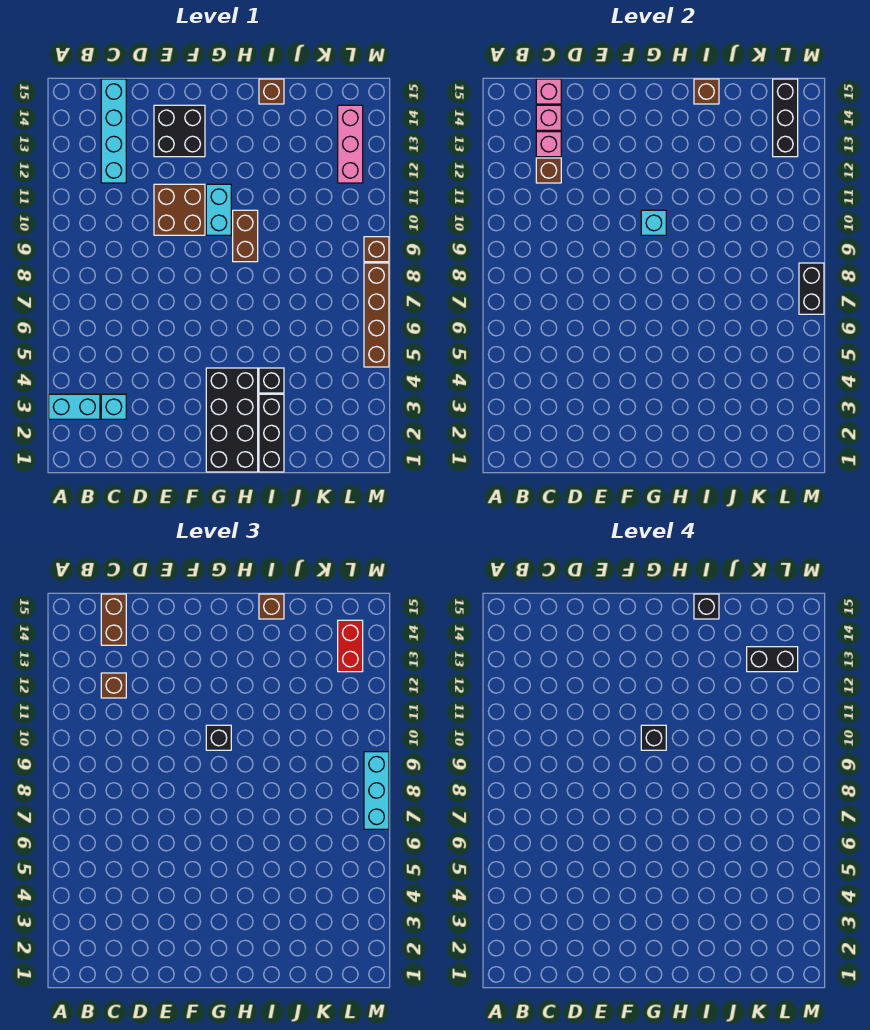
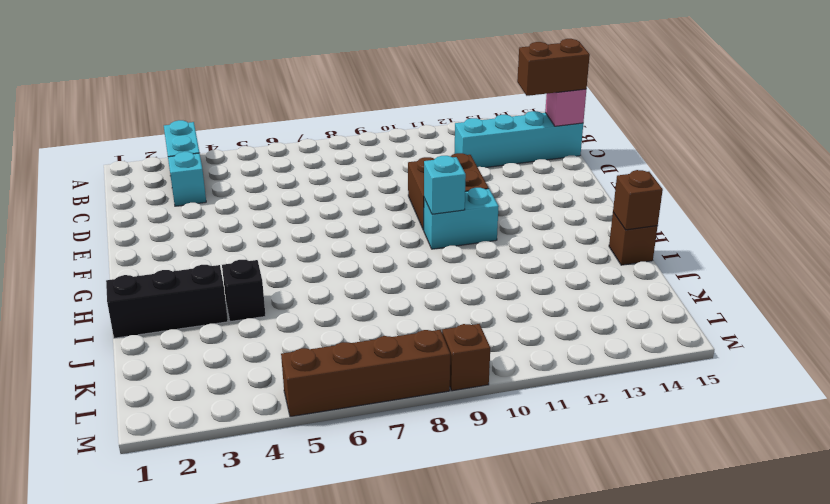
none -> black 2x2 brick [154,105,205,157]
none -> black 2x4 brick [206,368,258,472]
none -> brown 1x2 brick [233,210,258,262]
none -> pink 1x3 brick [338,105,363,183]

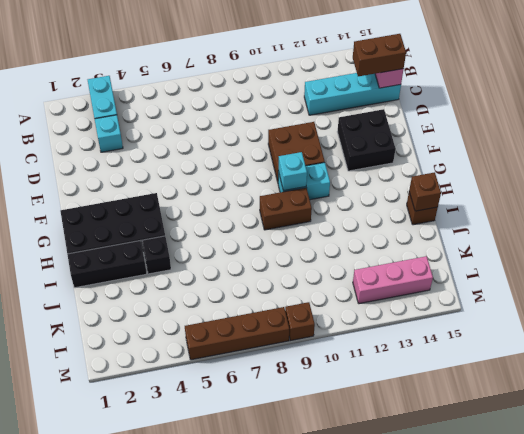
none -> brown 1x1 brick [536,158,561,183]
none -> pink 1x1 brick [536,132,561,157]
none -> pink 1x1 brick [536,105,561,130]
none -> black 1x3 brick [773,79,798,157]

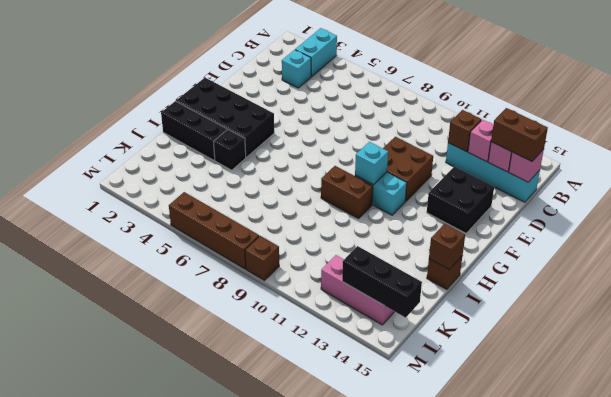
none -> black 1x2 brick [799,263,824,314]
none -> brown 1x1 brick [101,673,126,698]
none -> black 1x1 brick [206,725,231,750]
none -> brown 1x1 brick [259,594,284,619]

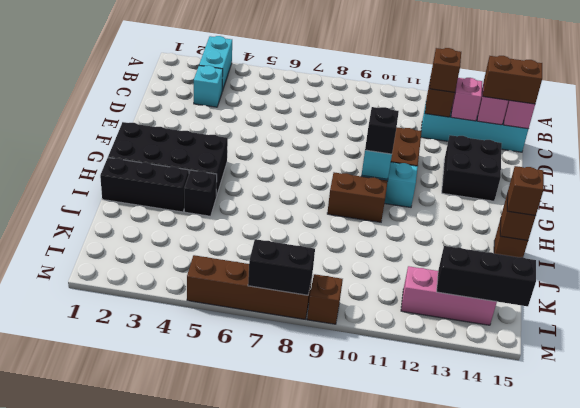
none -> red 1x2 brick [338,620,363,672]
none -> cyan 1x3 brick [364,752,389,829]
none -> black 1x1 brick [641,725,666,750]
none -> black 1x1 brick [694,594,719,619]

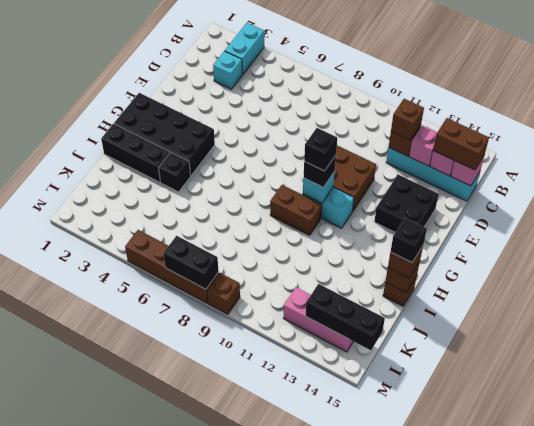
none -> red 1x2 brick [338,620,363,672]
none -> cyan 1x3 brick [364,752,389,829]
none -> black 1x2 brick [747,647,798,672]

